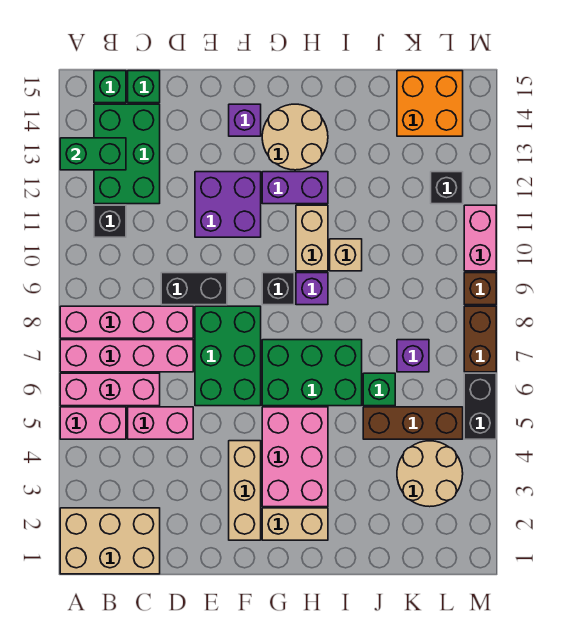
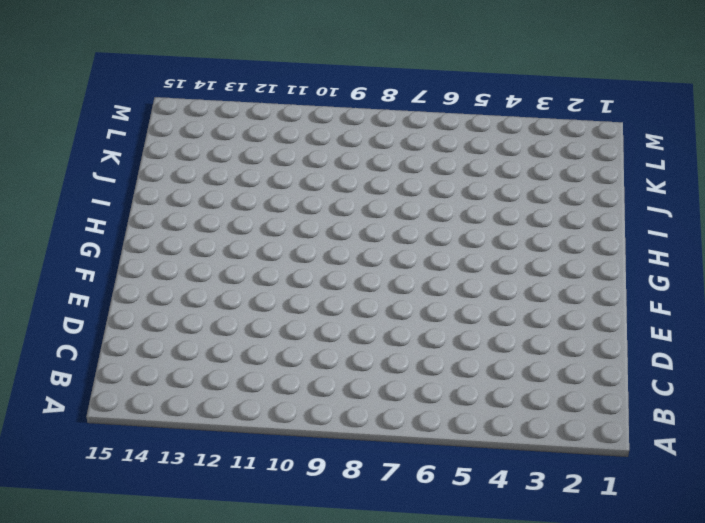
none -> tan 2x3 brick [60,508,160,574]
none -> pink 1x2 brick [60,407,126,439]
none -> pink 1x3 brick [60,373,160,406]
none -> pink 1x4 brick [60,340,193,372]

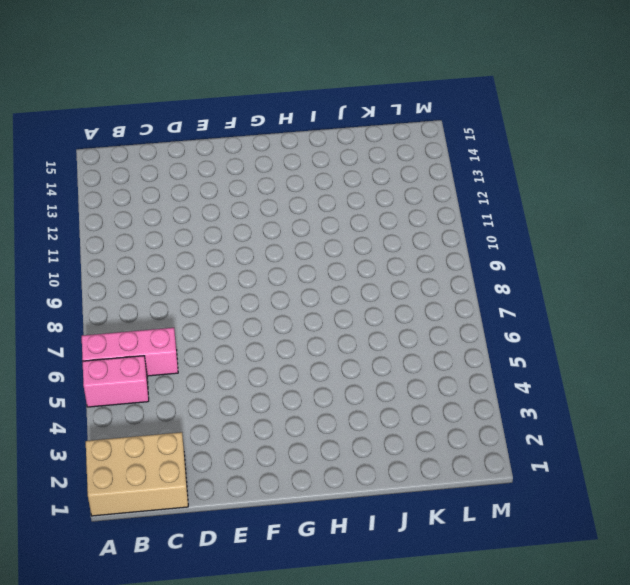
none -> pink 1x4 brick [60,340,193,372]
none -> pink 1x4 brick [60,306,193,338]
none -> black 1x1 brick [94,205,126,237]
none -> green 2x3 brick [94,104,160,204]

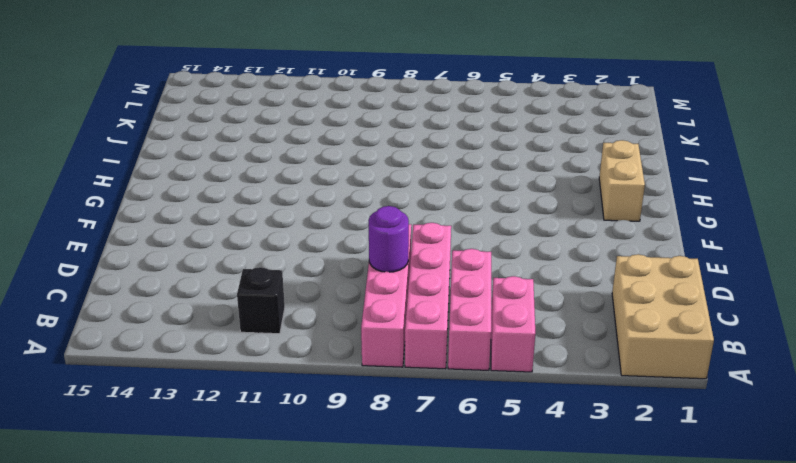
purple 1x1 round brick [368,206,409,272] -> none
none -> green 2x3 brick [94,104,160,204]
none -> green 1x1 brick [94,71,126,103]
none -> pink 1x2 brick [128,407,193,439]
none -> green 1x1 brick [128,71,160,103]

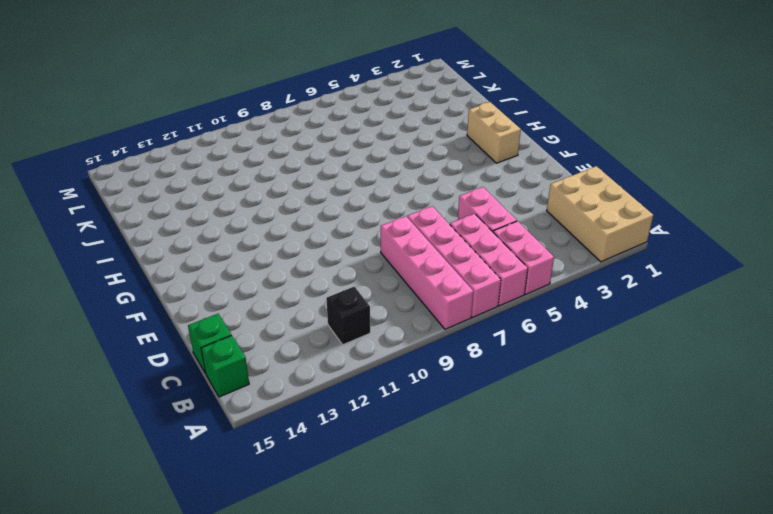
none -> green 2x3 brick [94,104,160,204]
none -> black 1x2 brick [161,273,227,305]
none -> green 2x3 brick [195,306,261,406]
none -> purple 2x2 brick [195,172,261,237]

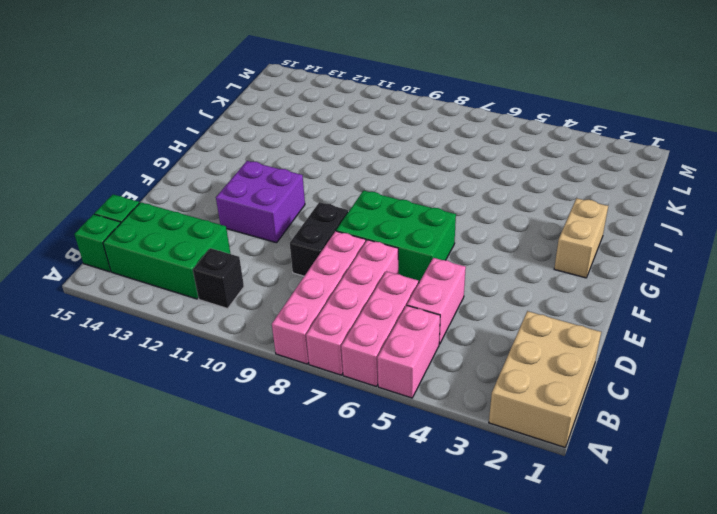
none -> tan 1x3 brick [229,441,261,540]
none -> purple 1x1 brick [229,104,261,136]
none -> pink 2x3 brick [262,407,328,507]
none -> green 2x3 brick [262,340,362,406]

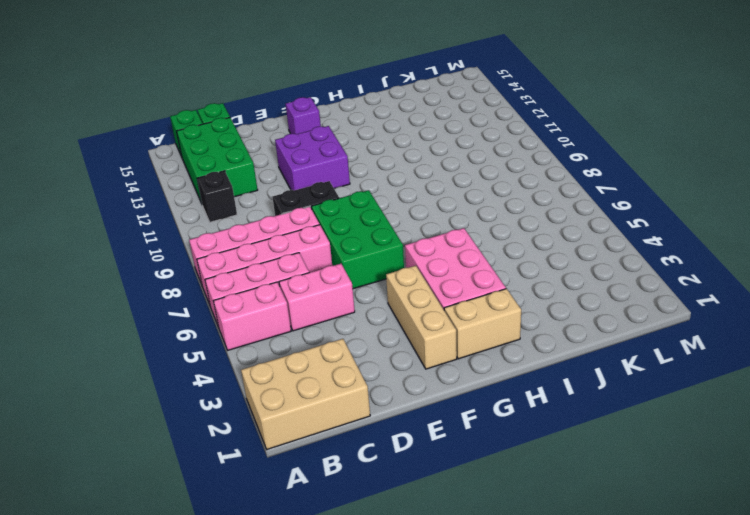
none -> green 2x3 brick [262,340,362,406]
none -> black 1x1 brick [262,273,294,305]
none -> purple 1x2 brick [262,172,328,204]
none -> tan 2x2 round brick [262,104,328,170]

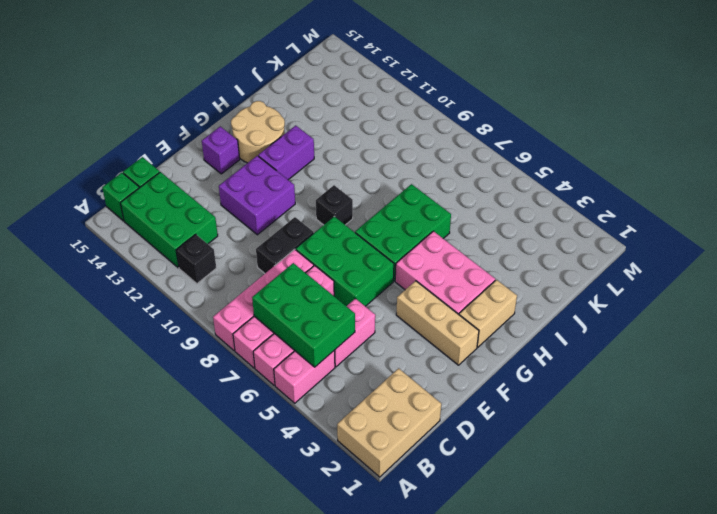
green 2x3 brick [252,263,355,367] -> none
none -> purple 1x1 brick [296,273,328,305]
none -> tan 1x2 brick [296,205,328,271]
none -> tan 1x1 brick [330,239,362,271]
none -> brown 1x3 brick [363,407,463,439]

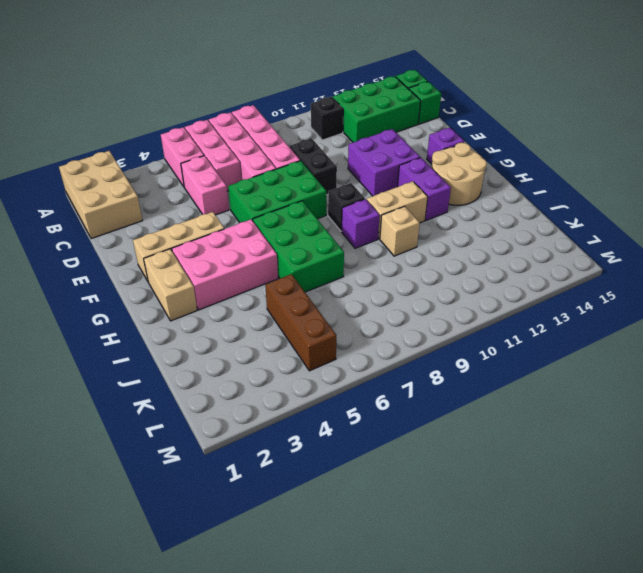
none -> green 1x1 brick [363,373,395,406]
none -> tan 2x2 round brick [397,441,463,507]
none -> purple 1x1 brick [397,340,429,372]
none -> orange 2x2 brick [397,71,463,136]

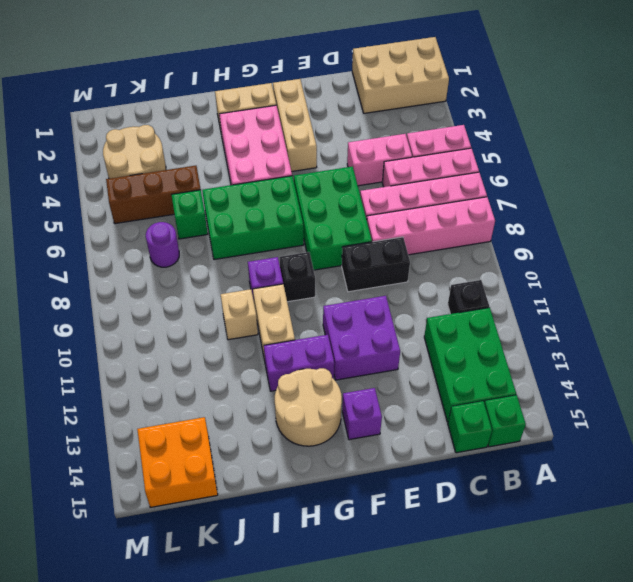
purple 1x1 round brick [146,222,179,267] -> purple 1x1 brick [397,340,429,372]
none -> black 1x1 brick [431,172,463,204]
none -> black 1x2 brick [464,373,496,439]
none -> brown 1x2 brick [464,306,496,372]
none -> brown 1x1 brick [464,273,496,305]

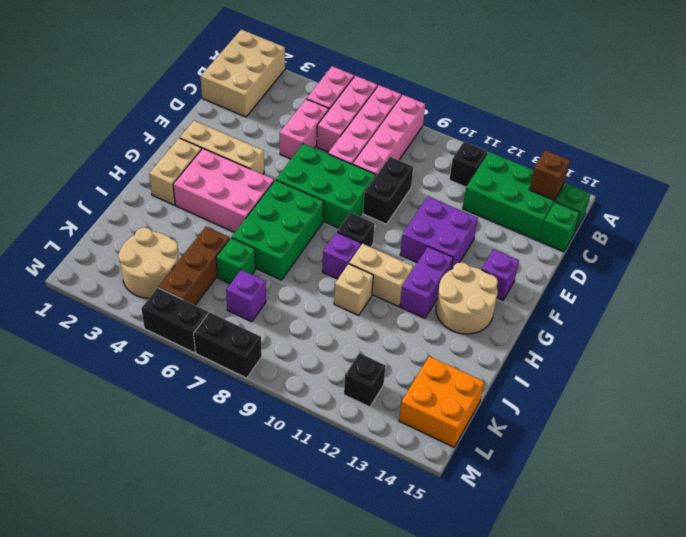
brown 1x1 brick [529,150,570,200] -> brown 1x1 brick moved to [464,273,496,305]
black 1x2 brick [194,312,262,378] -> brown 1x2 brick [464,306,496,372]
none -> pink 1x2 brick [464,205,496,271]
none -> green 1x2 brick [60,138,126,170]

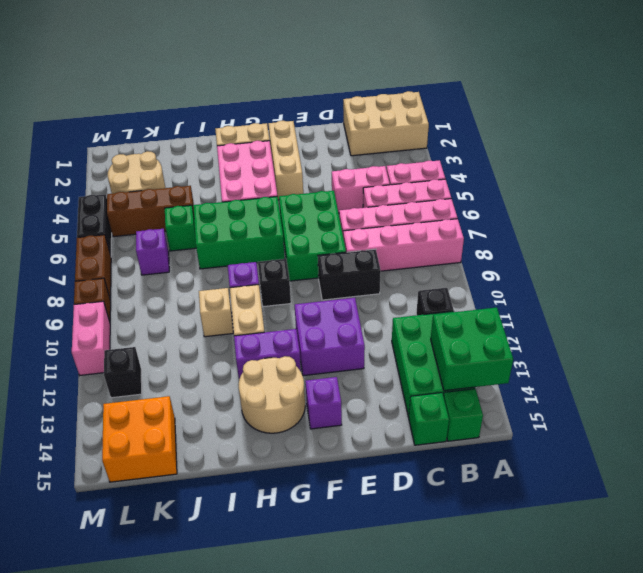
green 2x2 brick [431,308,513,391] -> green 1x2 brick [60,138,126,170]

